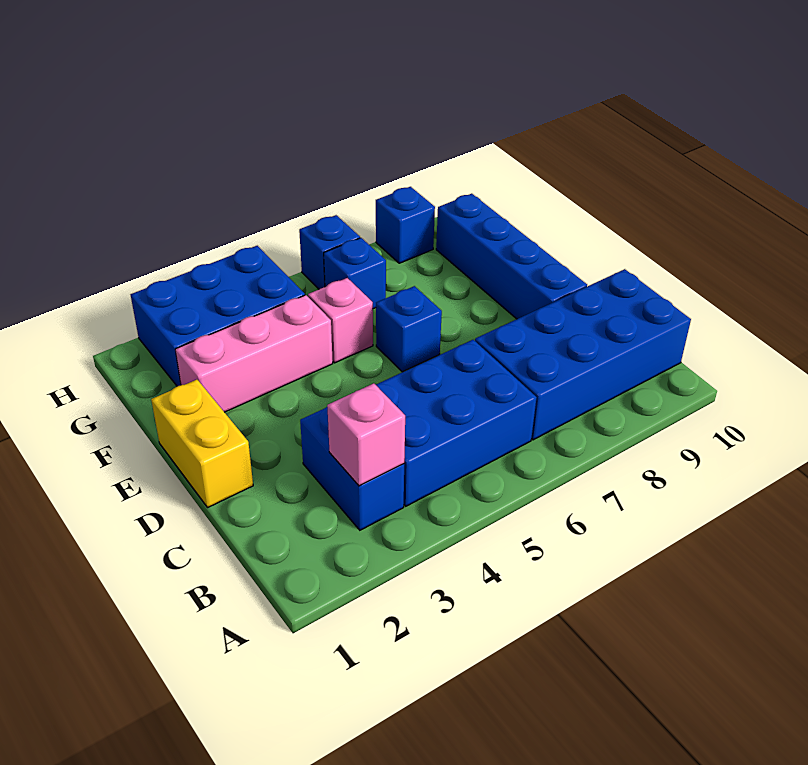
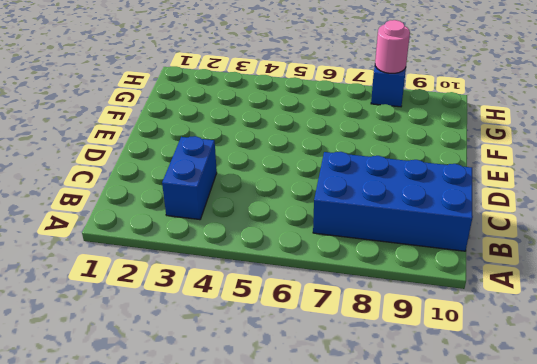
pink 1x1 round brick [375,20,410,73] -> none
none -> blue 2x3 brick [376,340,537,506]
none -> yellow 1x2 brick [151,380,253,507]
none -> blue 1x4 brick [436,194,587,319]

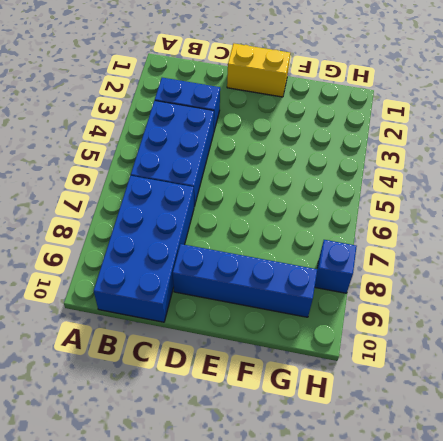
none -> blue 1x1 brick [376,286,442,372]
none -> pink 1x3 brick [175,295,333,412]
none -> pink 1x1 brick [308,278,373,363]

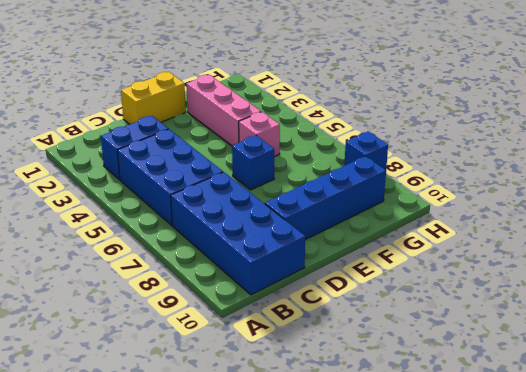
none -> blue 2x3 brick [131,246,305,386]
none -> blue 1x1 brick [324,238,386,309]
none -> blue 1x1 brick [299,215,360,289]

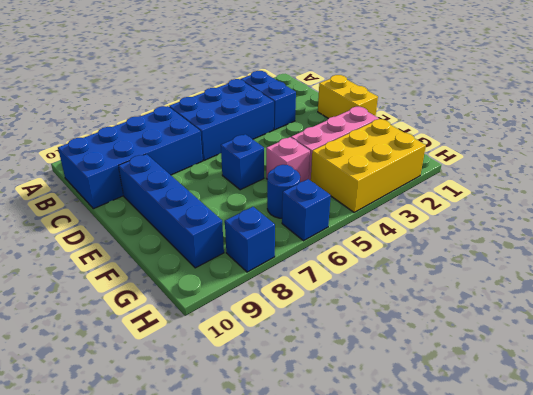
yellow 2x3 brick [311,119,426,212] -> blue 2x3 brick [131,246,305,386]
blue 1x1 round brick [267,165,300,218] -> blue 1x1 brick [324,238,386,309]
none -> pink 1x1 brick [327,383,405,486]

